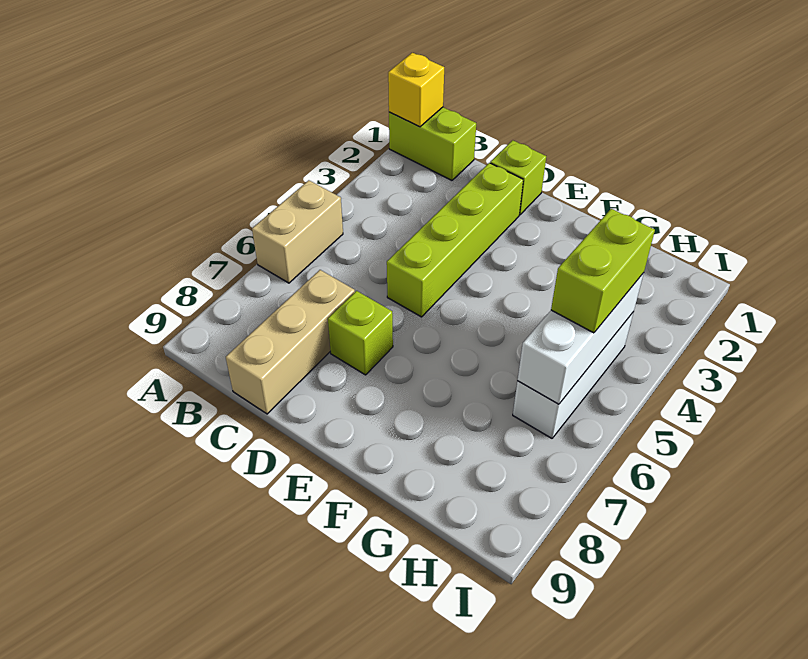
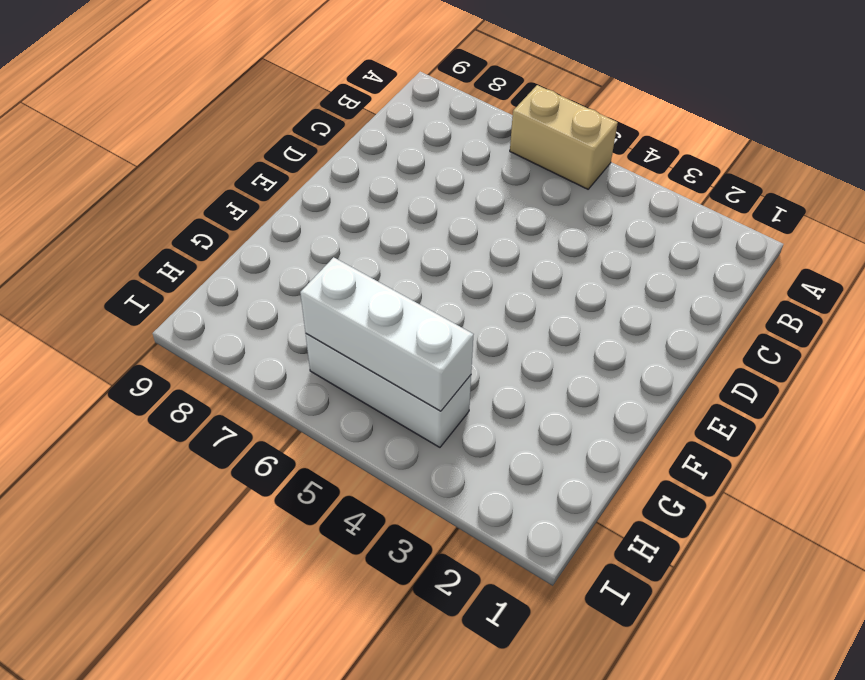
none -> lime 1x2 brick [389,107,476,180]
none -> tan 1x3 brick [226,270,355,414]

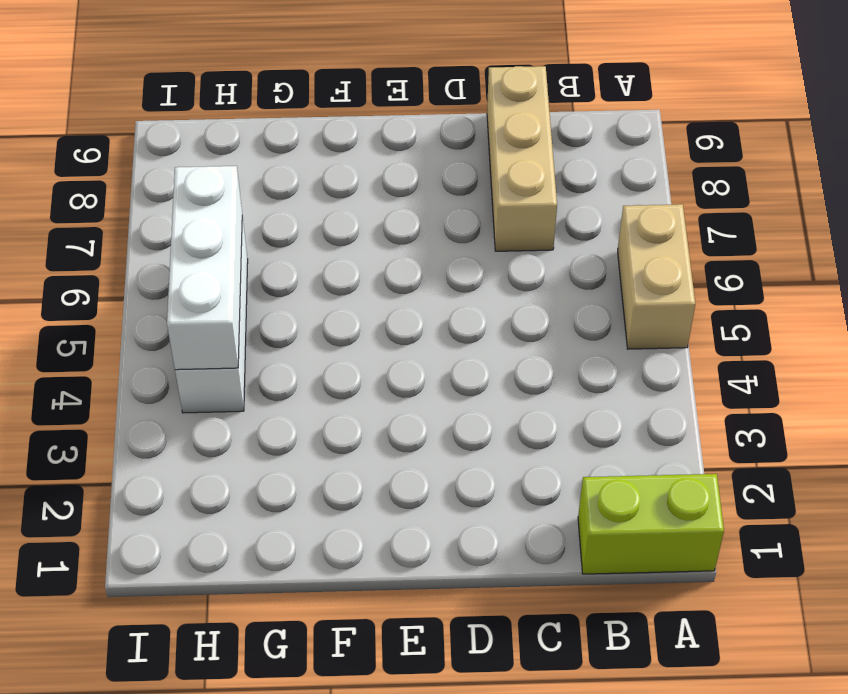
none -> lime 1x1 brick [490,140,546,215]
none -> lime 1x4 brick [387,163,523,317]

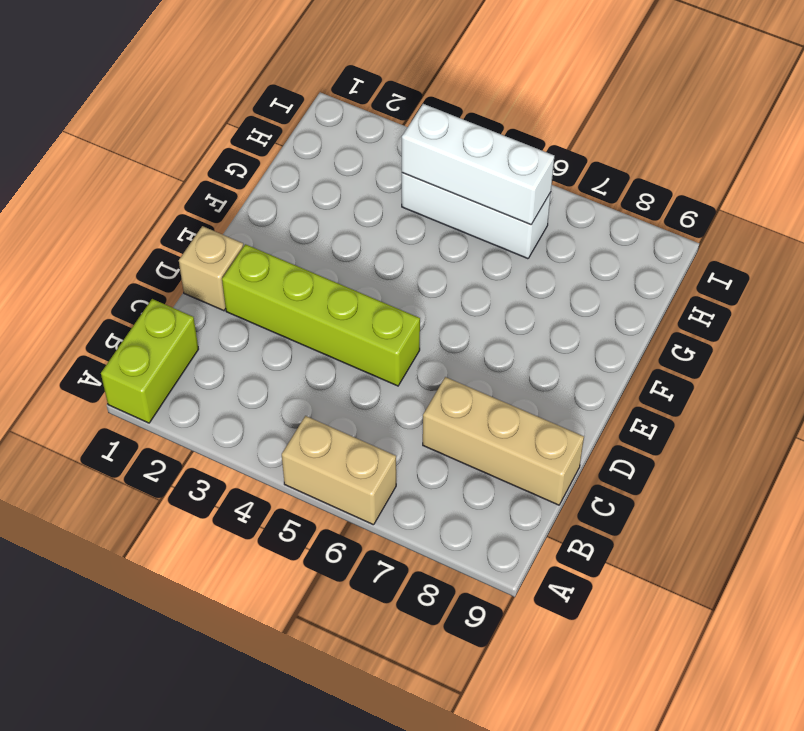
tan 1x1 brick [179,226,243,311] -> lime 1x1 brick [490,140,546,215]
none -> lime 1x1 brick [328,291,393,375]
none -> yellow 1x1 brick [388,53,444,127]

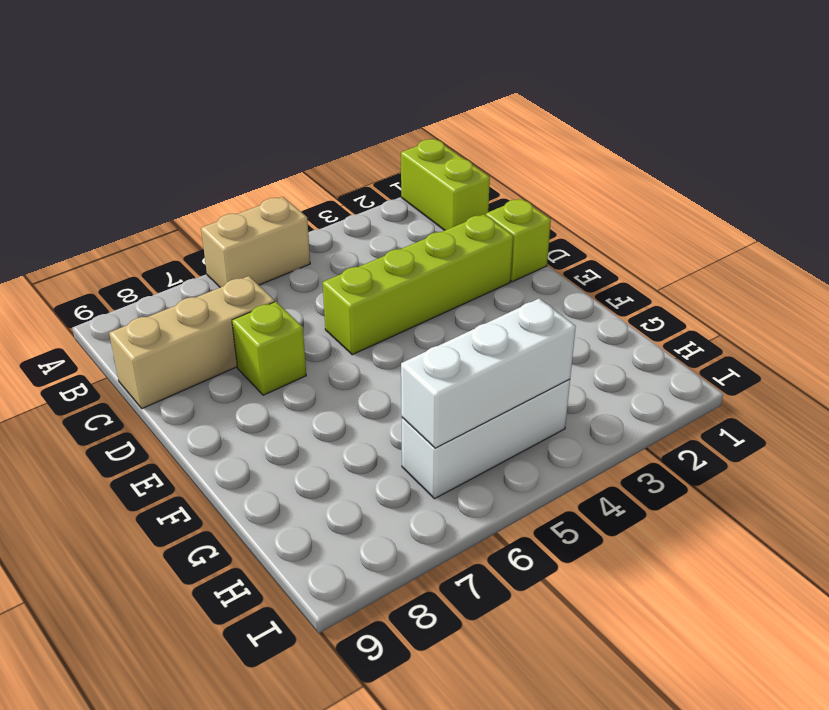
none -> yellow 1x1 brick [388,53,444,127]
none -> lime 1x2 brick [551,209,655,333]

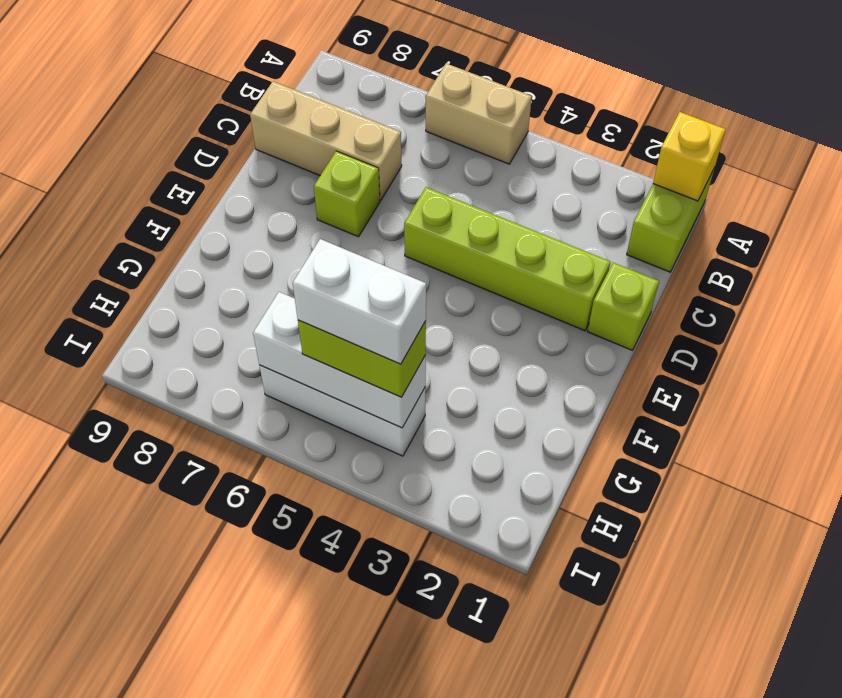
white 1x2 brick [293,239,426,364] -> none

